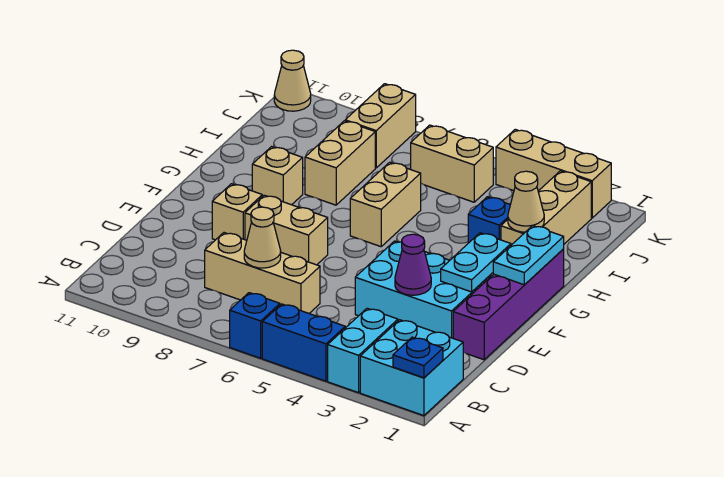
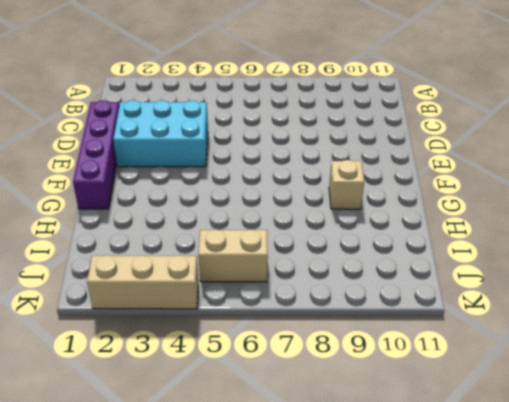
none -> cyan 2x2 brick [360,320,463,416]
none -> cyan 1x2 brick [328,308,398,393]
none -> blue 1x2 brick [262,304,345,381]

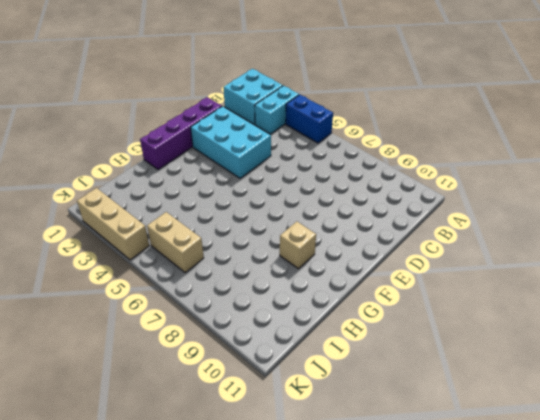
none -> blue 1x1 brick [230,293,280,358]
none -> tan 1x3 brick [205,233,320,313]
none -> tan 1x2 brick [245,195,328,265]

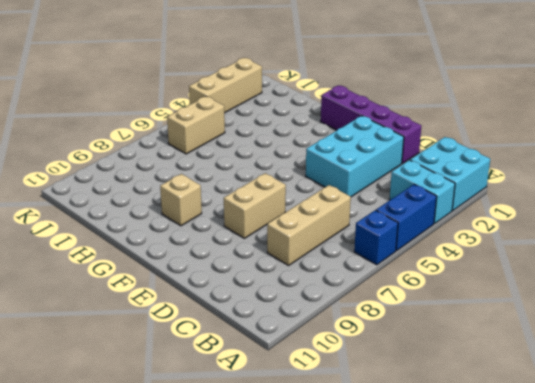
none -> tan 1x1 brick [212,184,262,240]
none -> tan 1x2 brick [350,162,421,247]
none -> tan 1x3 brick [501,171,591,245]

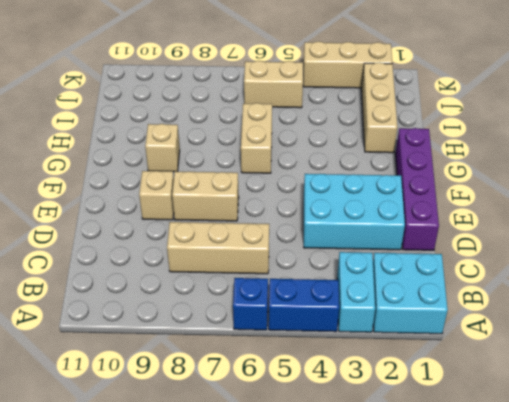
none -> blue 1x1 brick [468,197,510,243]
none -> tan 1x2 brick [305,121,375,205]
none -> tan 1x2 brick [345,84,416,168]

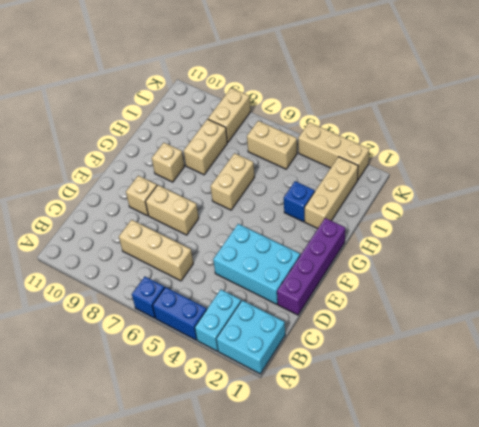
none -> tan 1x1 cone [274,50,311,111]
none -> blue 1x1 plate [393,337,443,378]
none -> tan 1x1 cone [244,207,281,268]

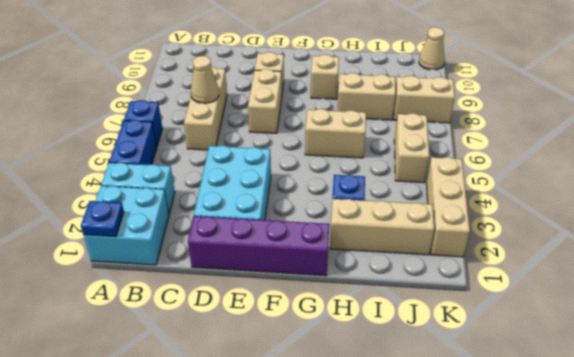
none -> purple 1x1 cone [395,234,431,295]
none -> cyan 1x2 plate [441,233,511,292]
none -> cyan 1x2 plate [493,226,564,285]

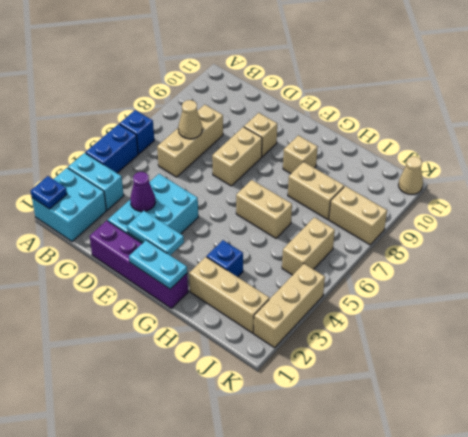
none -> tan 1x1 cone [508,171,544,232]

